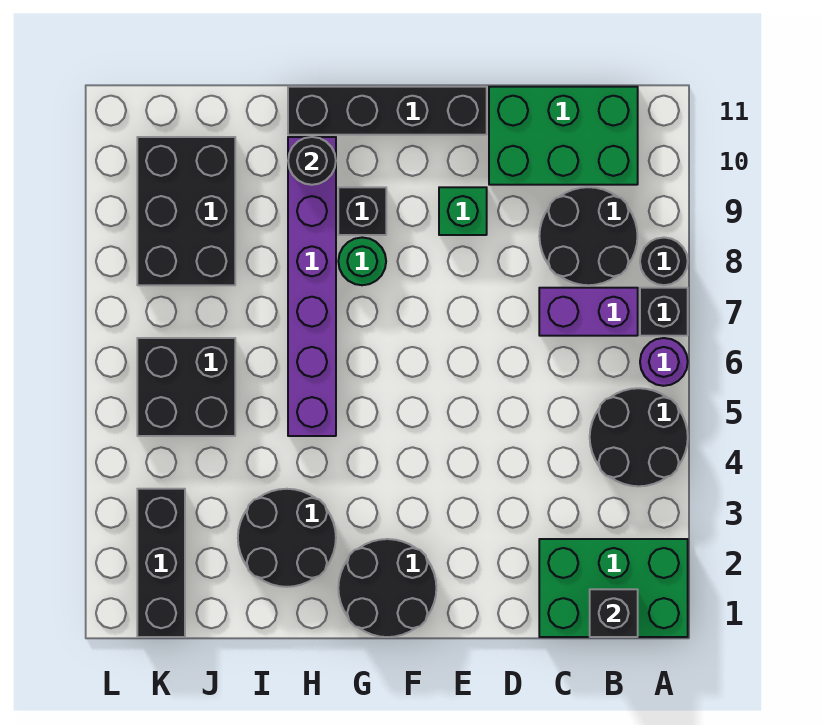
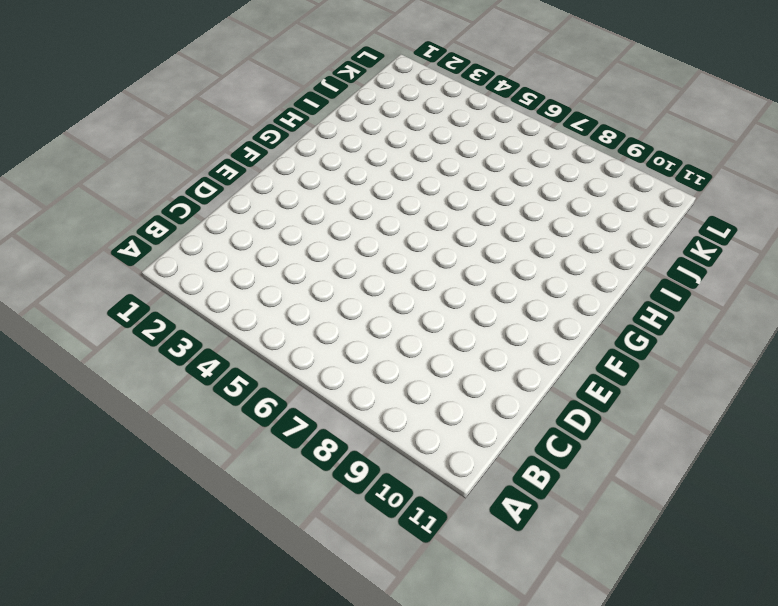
none -> green 2x3 brick [539,539,688,637]
none -> black 2x2 round brick [590,388,688,486]
none -> purple 1x1 round brick [640,338,688,386]

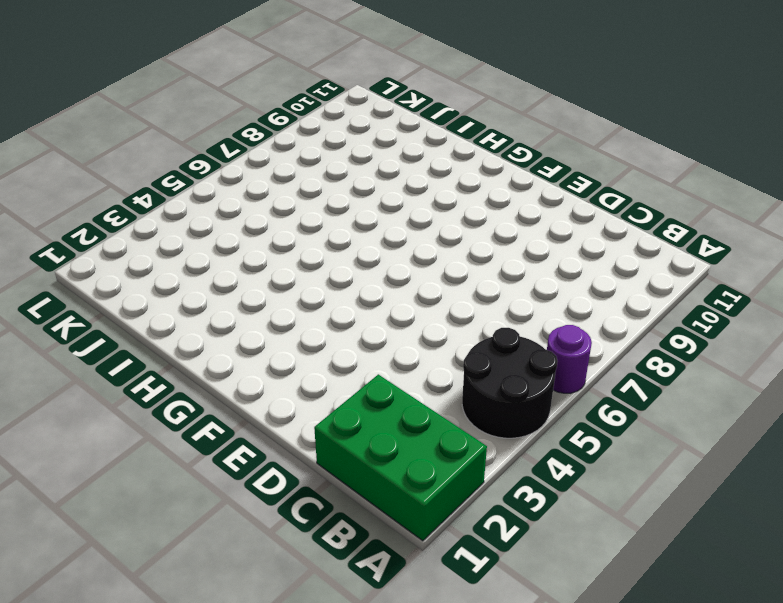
none -> black 1x1 brick [640,288,688,336]
none -> black 1x1 round brick [640,238,688,285]
none -> purple 1x2 brick [539,288,638,336]

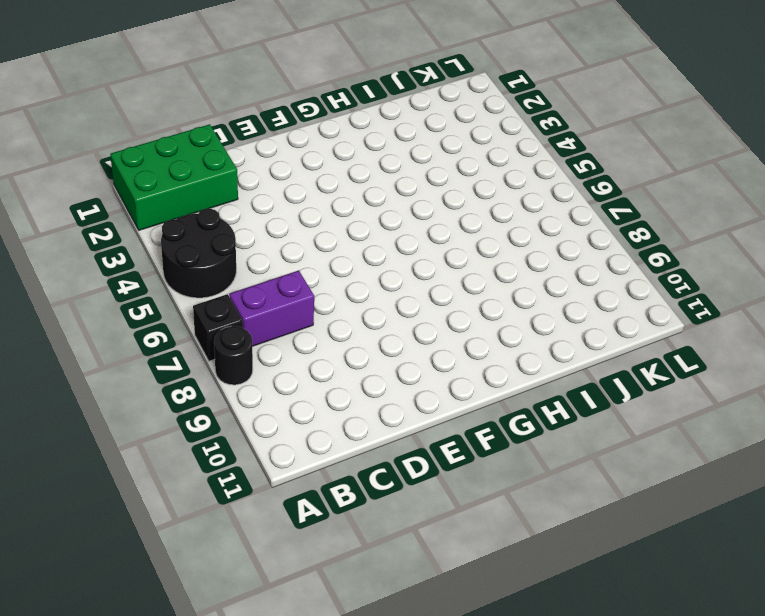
none -> purple 1x1 round brick [640,338,688,386]
none -> black 2x2 round brick [539,187,637,285]
none -> green 2x3 brick [489,87,638,185]

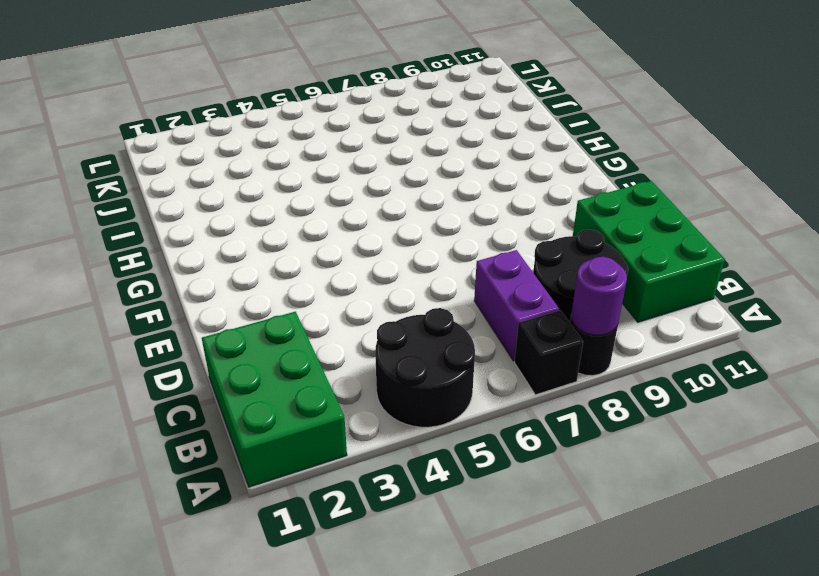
purple 1x1 round brick [571,257,627,335] -> purple 1x1 round brick moved to [640,338,688,386]
none -> green 1x1 brick [439,187,487,235]
none -> black 1x4 brick [288,87,487,135]
none -> black 2x2 round brick [338,539,436,637]

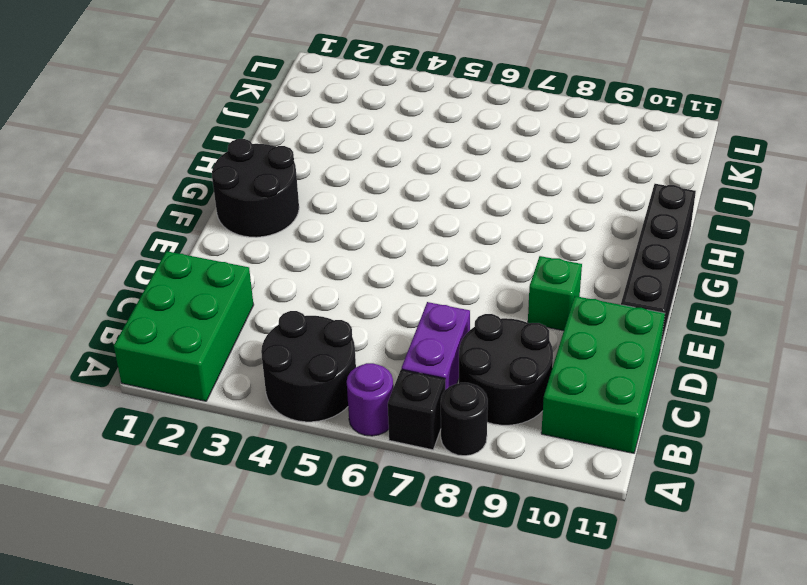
none -> green 1x1 round brick [338,237,386,285]
none -> black 1x1 brick [338,187,386,235]
none -> black 2x2 round brick [238,489,336,587]

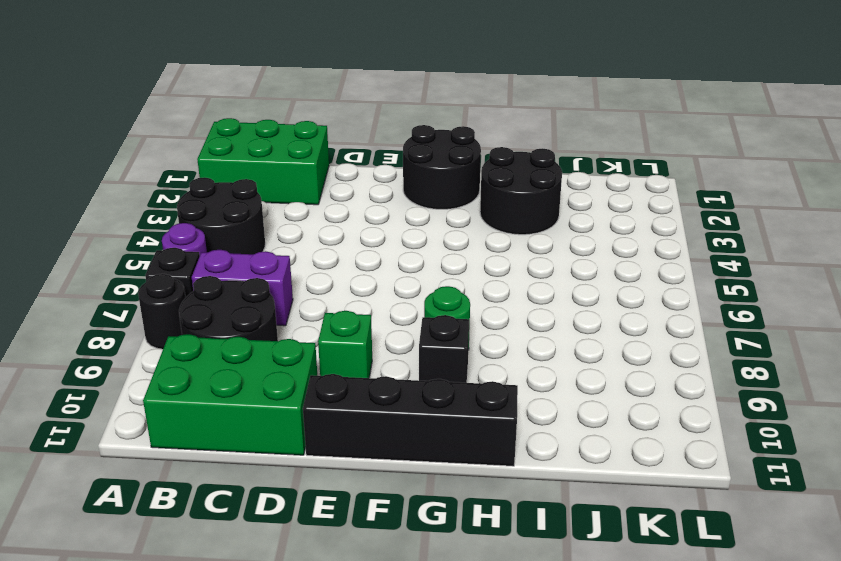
none -> purple 1x6 brick [288,137,336,436]
none -> black 2x2 brick [137,338,235,436]
none -> black 2x3 brick [137,137,235,285]

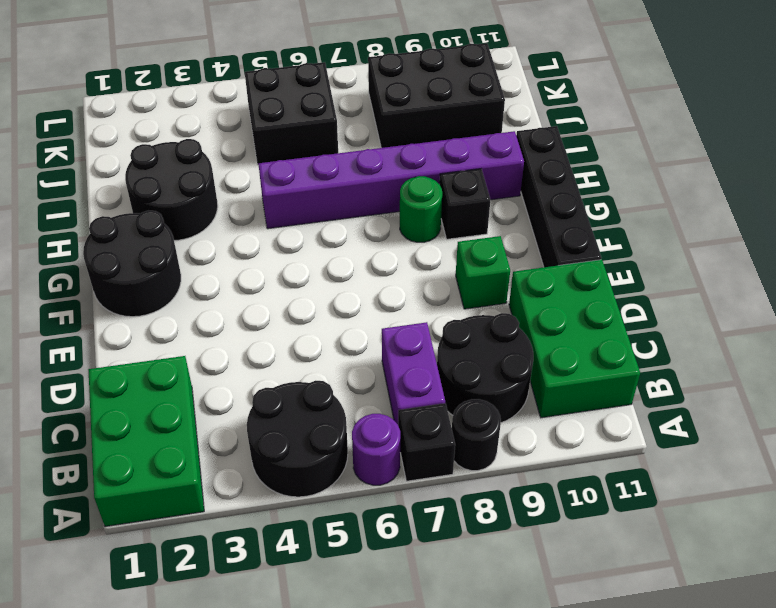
none -> black 1x3 brick [137,489,185,637]
none -> black 1x1 brick [590,589,638,637]
none -> black 1x1 round brick [288,137,336,185]

